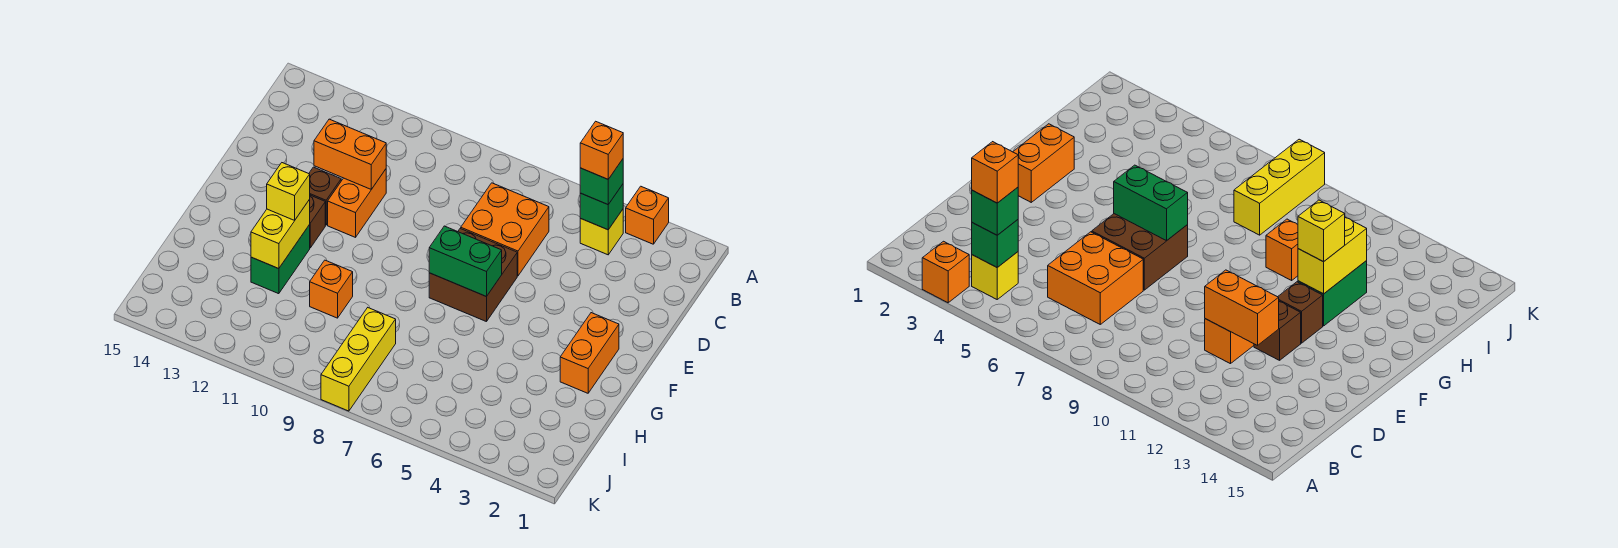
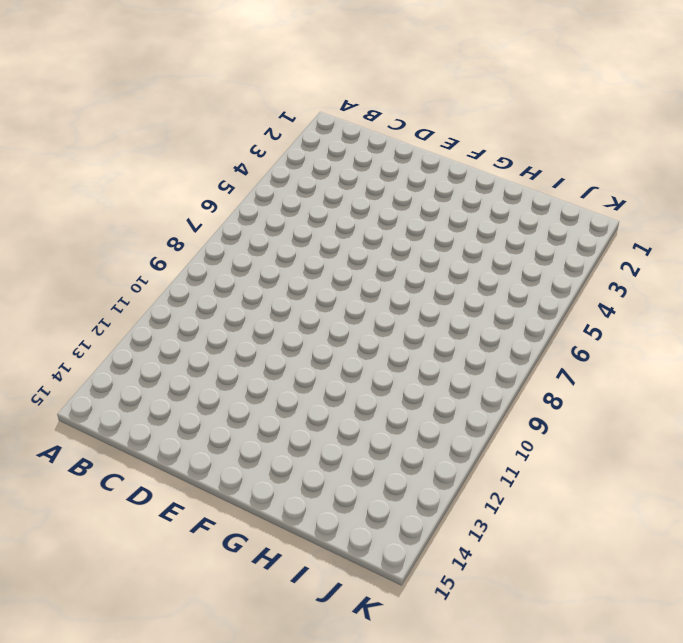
none -> orange 1x1 brick [626,186,669,244]
none -> yellow 1x1 brick [580,210,623,255]
none -> orange 2x2 brick [461,183,549,276]

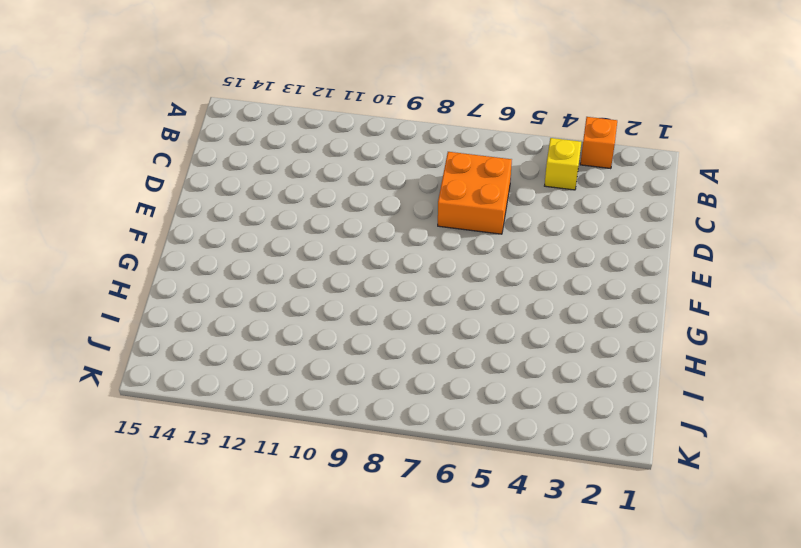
none -> orange 1x2 brick [328,169,386,237]
none -> brown 2x2 brick [429,228,517,322]
none -> brown 1x1 brick [309,167,341,225]

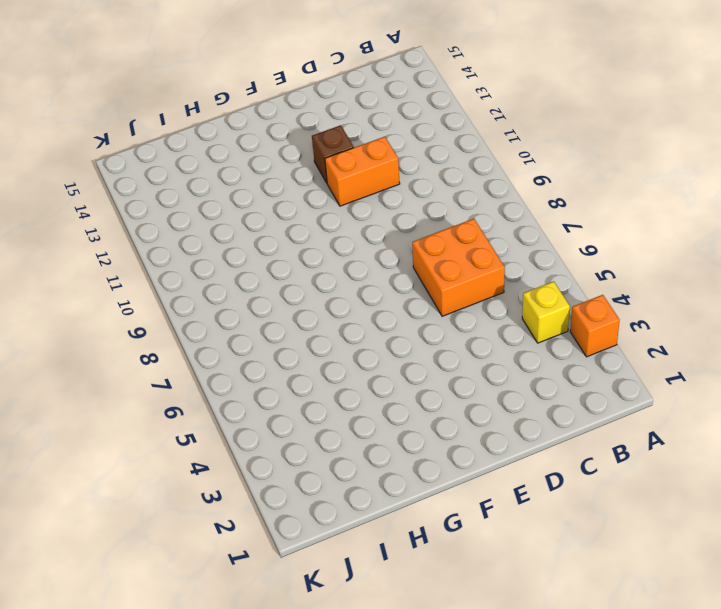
none -> brown 2x2 brick [429,228,517,322]
none -> orange 1x2 brick [560,313,619,393]
none -> brown 1x1 brick [309,195,325,248]

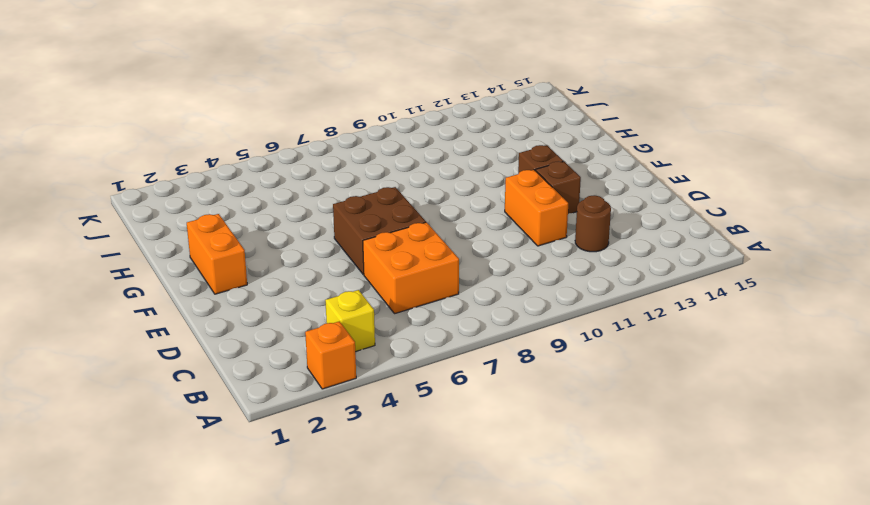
brown 1x1 round brick [575,195,611,252] -> none
none -> green 1x2 brick [251,225,310,294]
none -> orange 1x1 brick [310,260,353,318]
none -> yellow 1x3 brick [321,308,396,411]

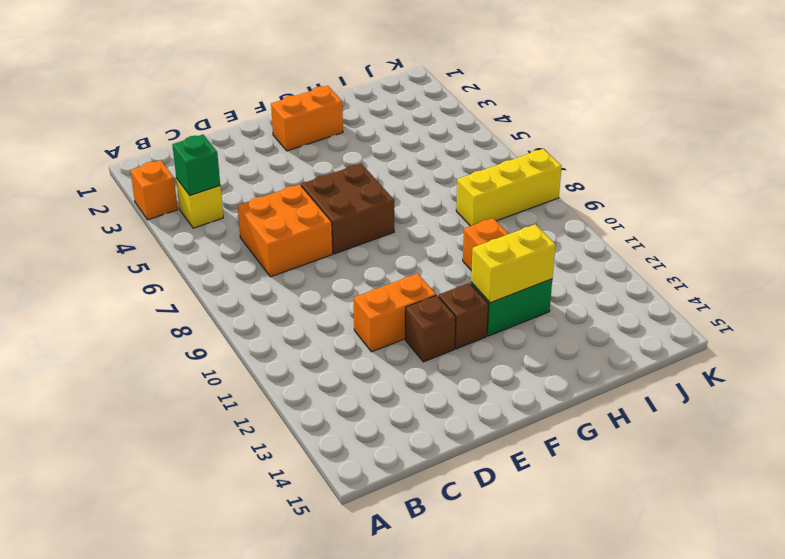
none -> orange 1x2 brick [314,119,386,189]
none -> green 1x2 brick [429,226,502,297]
none -> green 1x1 brick [580,159,623,204]

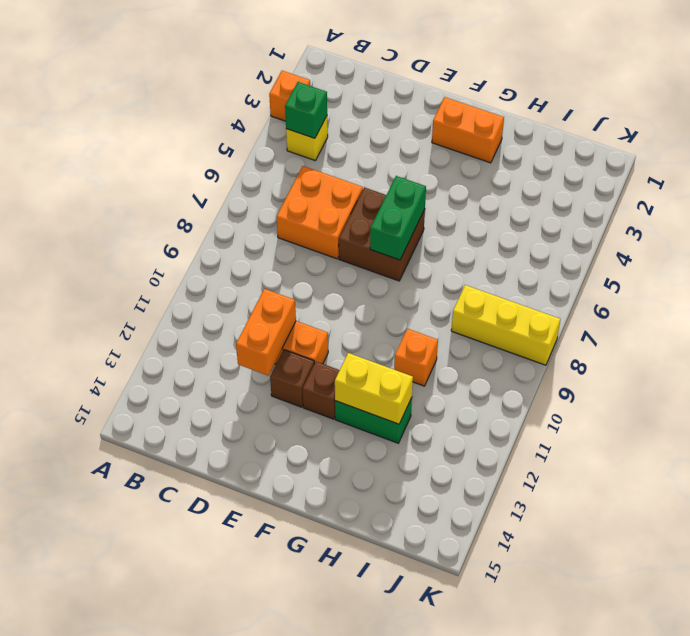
none -> green 1x1 brick [580,159,623,204]
none -> yellow 1x1 brick [267,163,310,220]
none -> orange 1x1 brick [580,121,623,179]

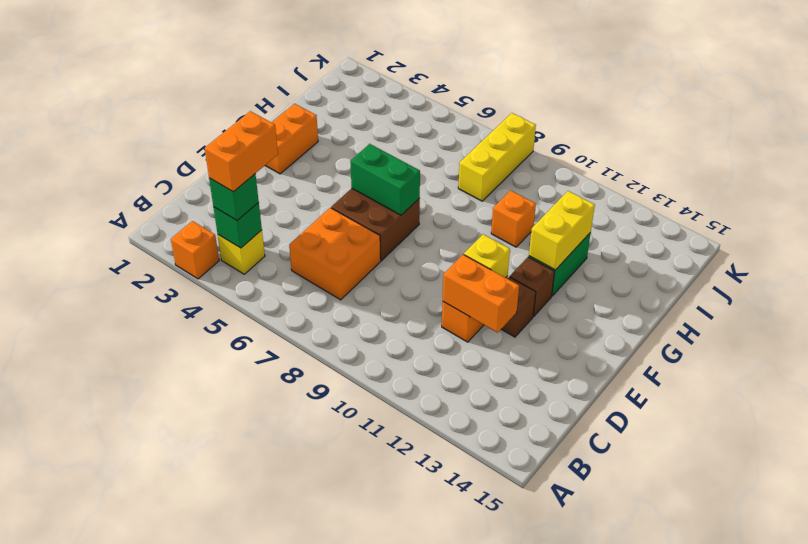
orange 1x2 brick [205,111,278,192] -> orange 1x1 brick [580,121,623,179]
yellow 1x1 brick [464,234,510,278] -> yellow 1x1 brick moved to [267,163,310,220]

